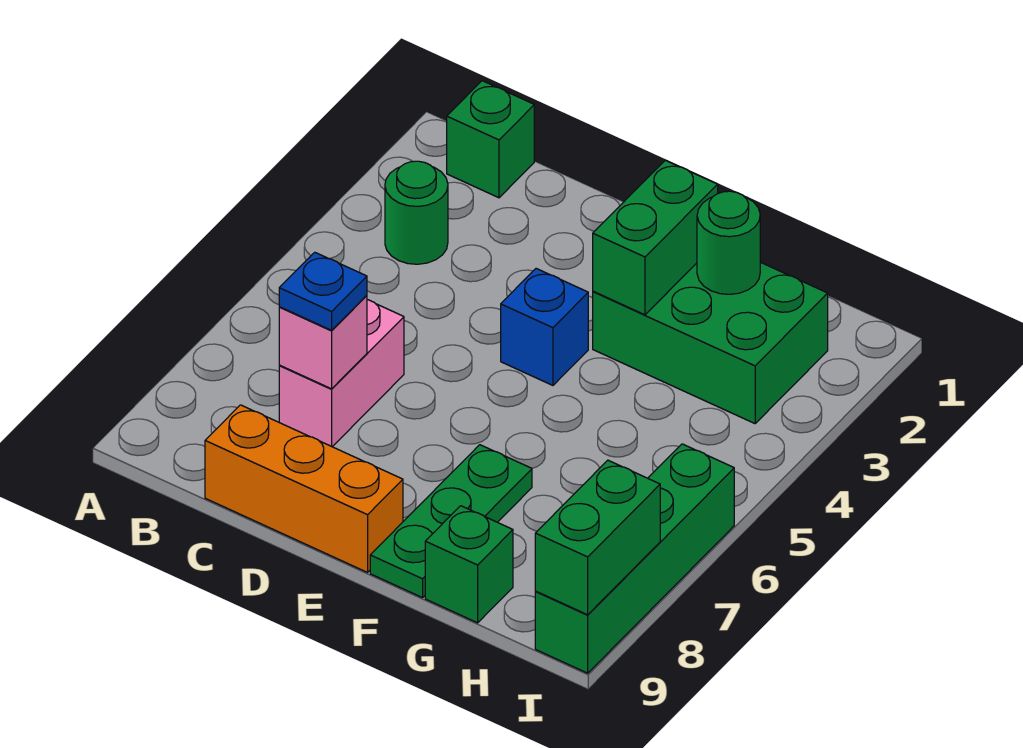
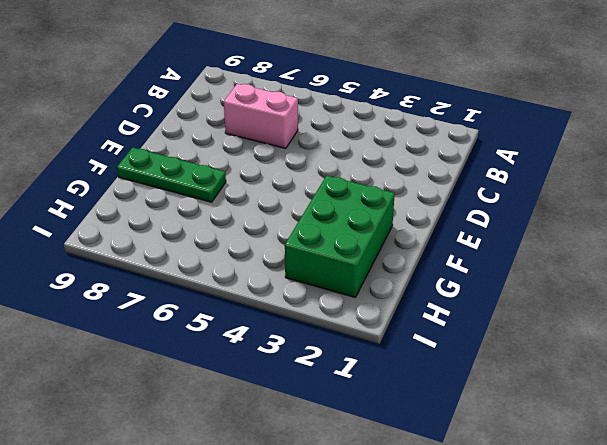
none -> green 1x1 brick [447,81,534,198]
none -> green 1x1 round brick [385,161,448,264]
none -> orange 1x3 brick [205,405,403,572]

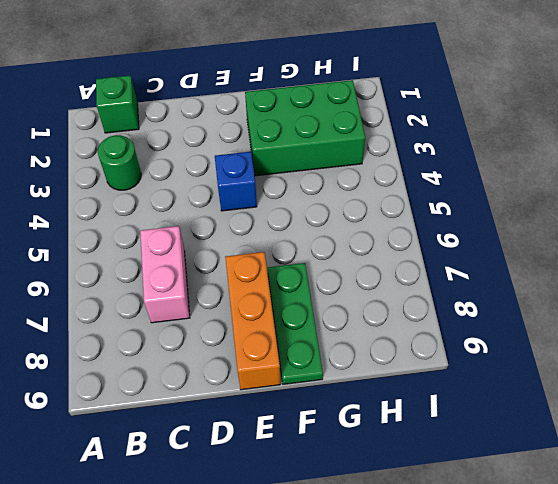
orange 1x3 brick [225,252,281,390] -> orange 1x3 brick turned to [205,405,403,572]
none -> green 1x1 brick [425,506,513,623]
none -> green 1x4 brick [535,444,734,673]
none -> pink 1x1 brick [279,295,367,389]

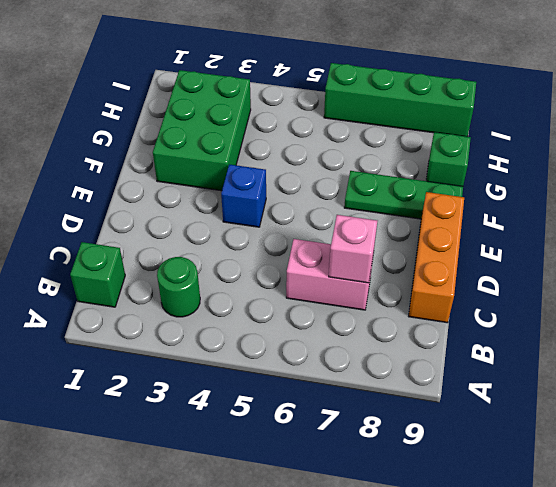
none -> green 1x2 brick [593,160,718,315]
none -> green 1x1 round brick [697,191,760,294]
none -> green 1x2 brick [535,460,660,615]

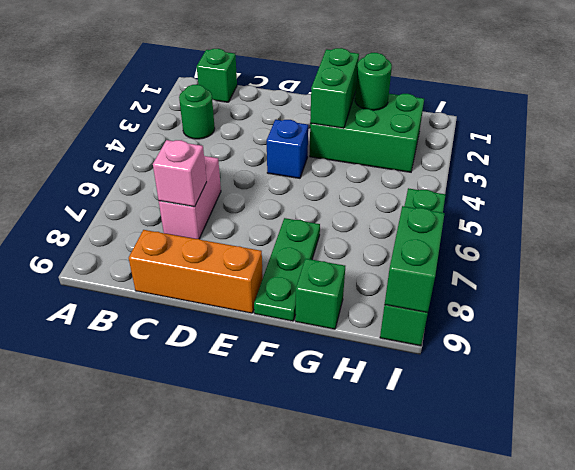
none -> blue 1x1 plate [279,252,367,330]

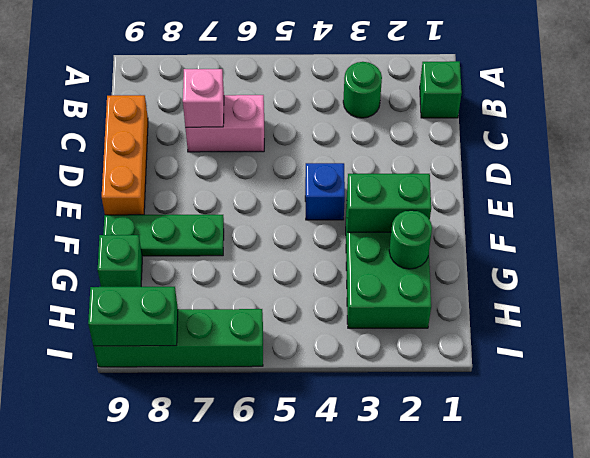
none -> blue 1x1 plate [279,252,367,330]

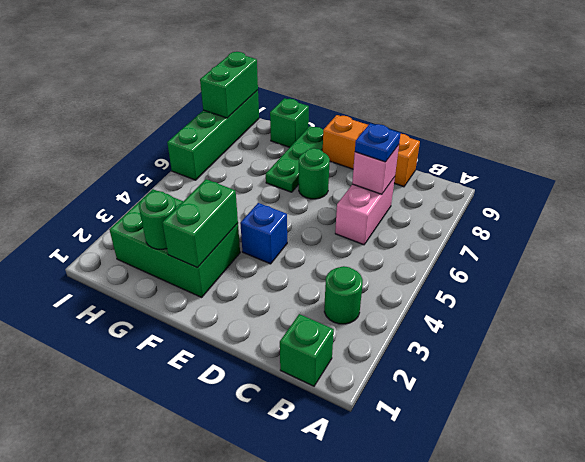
green 1x1 round brick [299,148,330,199] -> none

